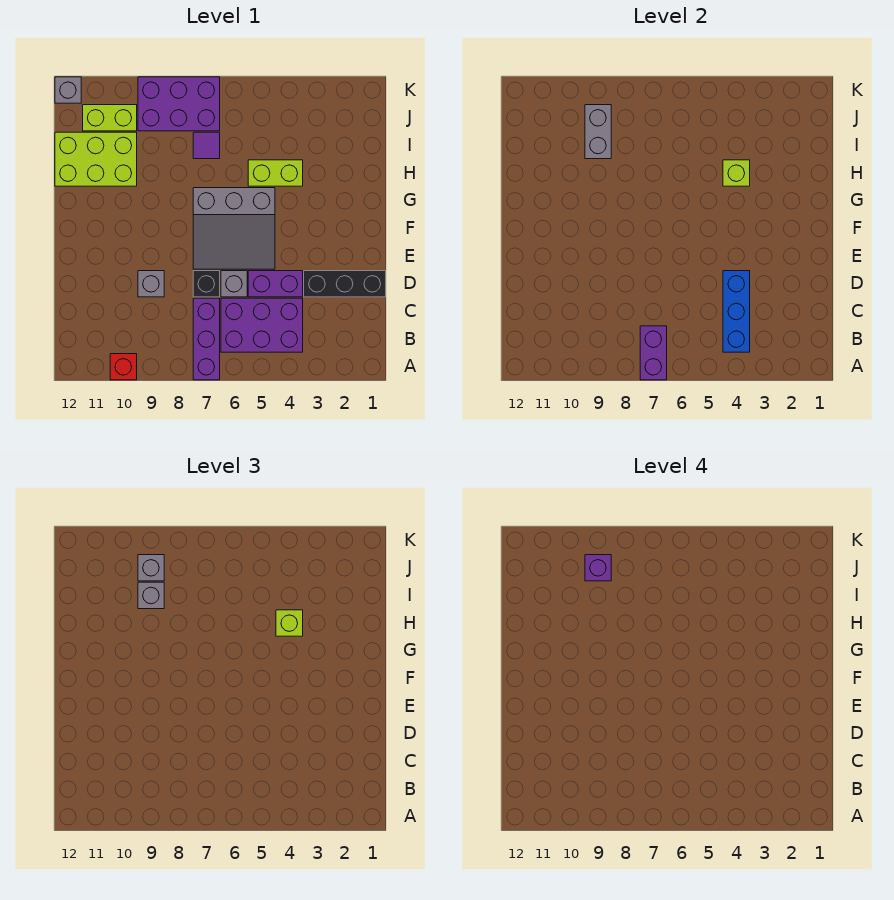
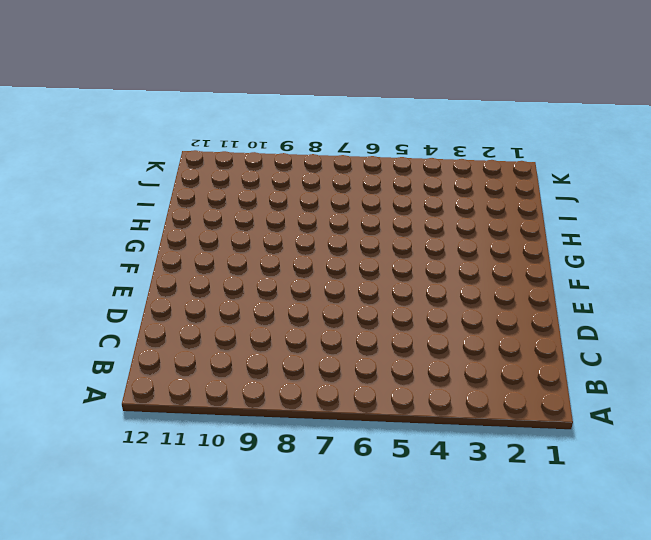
none -> purple 1x3 brick [193,298,220,380]
none -> red 1x1 brick [110,354,137,380]
none -> purple 2x3 brick [221,298,303,352]

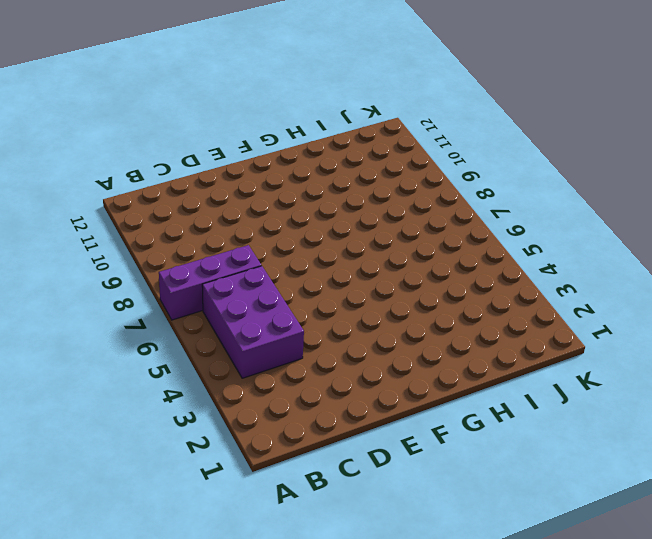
none -> red 1x1 brick [110,354,137,380]
none -> black 1x3 brick [304,271,386,297]
none -> purple 1x2 brick [248,271,303,297]

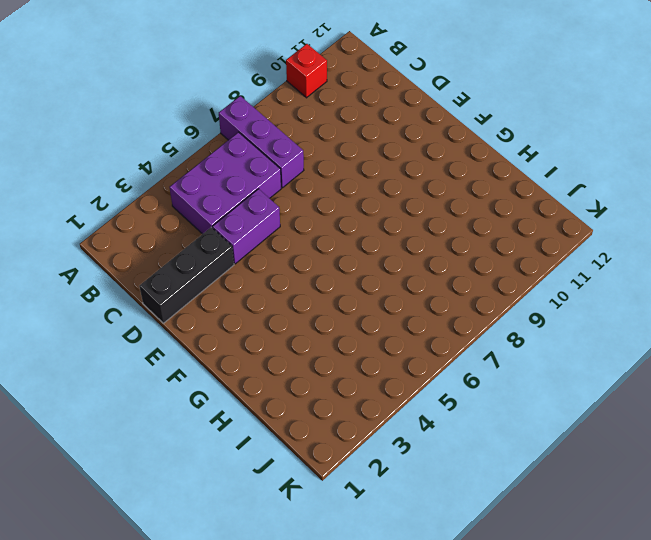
none -> grey 1x1 brick [221,271,247,297]
none -> black 1x1 brick [193,271,220,297]
none -> grey 1x1 brick [138,271,164,297]

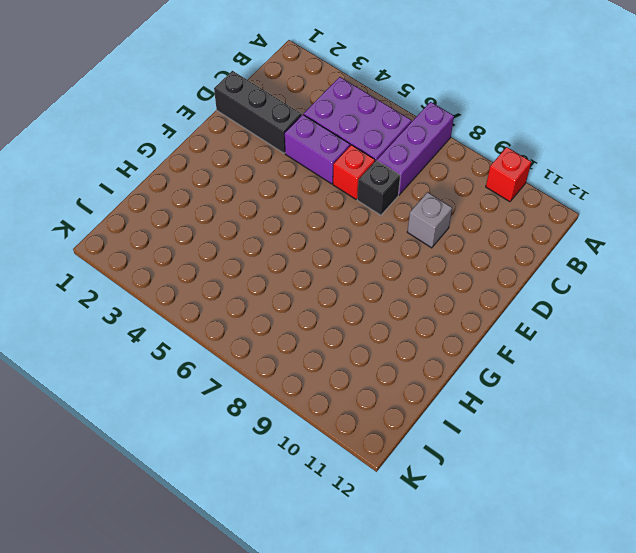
red 1x1 brick [333,145,375,199] -> grey 1x1 brick [221,271,247,297]
none -> grey 3x3 slope [193,188,275,269]
none -> lime 1x2 brick [248,160,303,186]
none -> lime 2x3 brick [55,132,137,186]

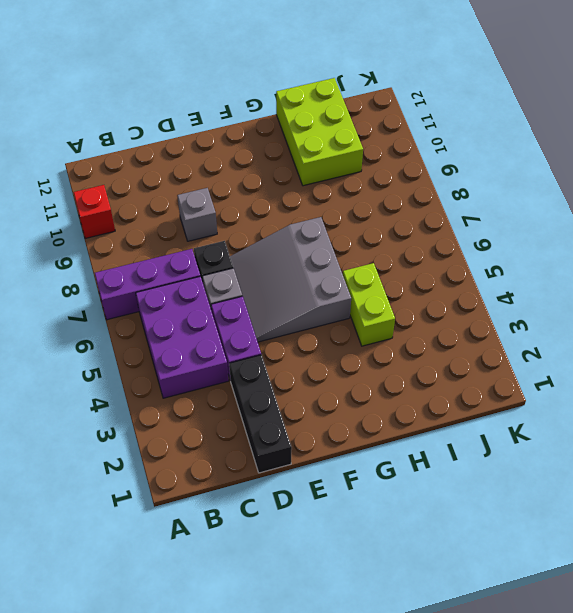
none -> purple 1x1 tile [193,132,220,159]
none -> purple 2x3 brick [138,77,220,131]
none -> lime 1x2 brick [83,105,137,131]

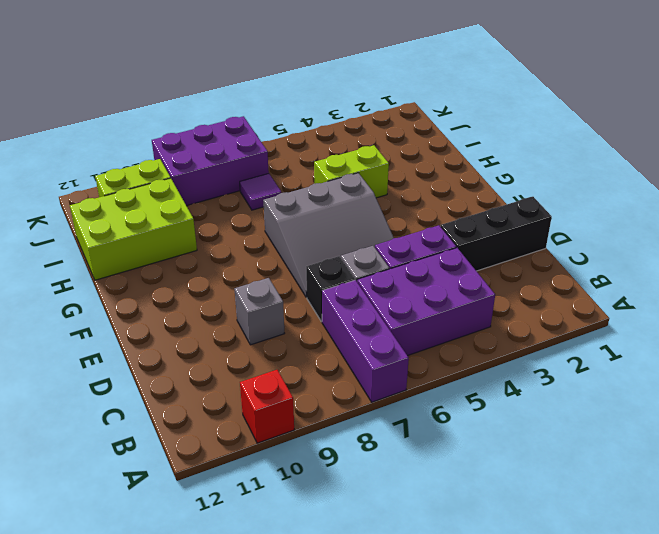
none -> grey 1x1 brick [55,77,81,103]
none -> purple 1x2 brick [640,326,667,380]
none -> blue 1x3 brick [723,271,750,352]

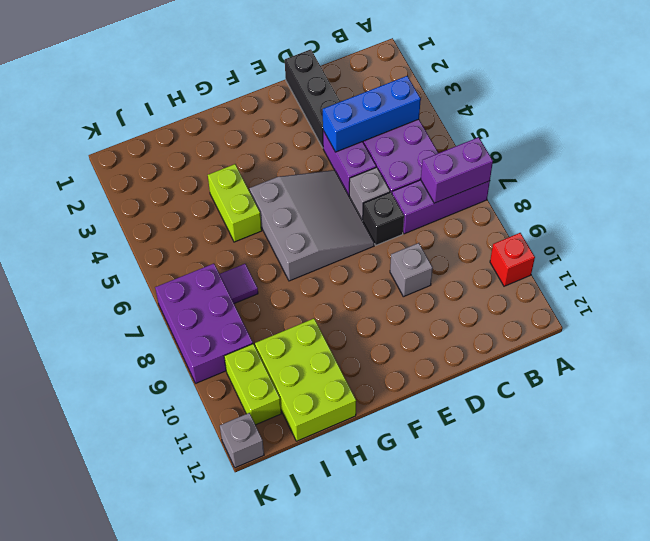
none -> lime 1x1 brick [723,160,750,186]
none -> grey 1x2 brick [585,105,611,159]
none -> lime 1x1 brick [276,610,303,636]

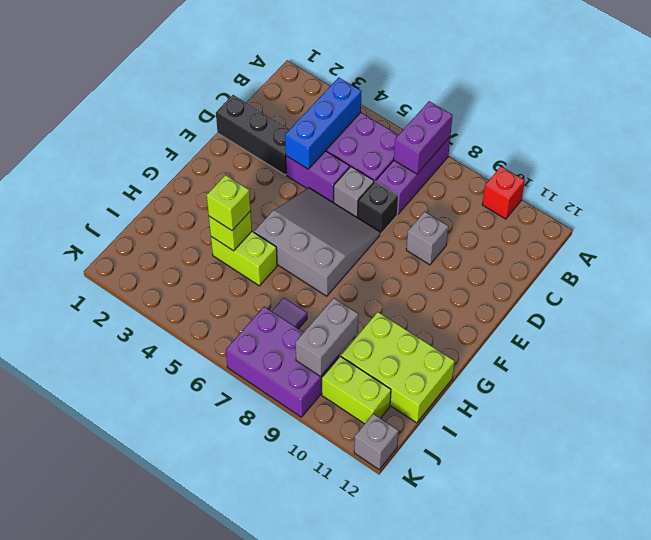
none -> grey 1x1 brick [138,582,164,609]
none -> grey 1x1 brick [138,555,164,581]
none -> purple 1x1 brick [585,555,611,581]

